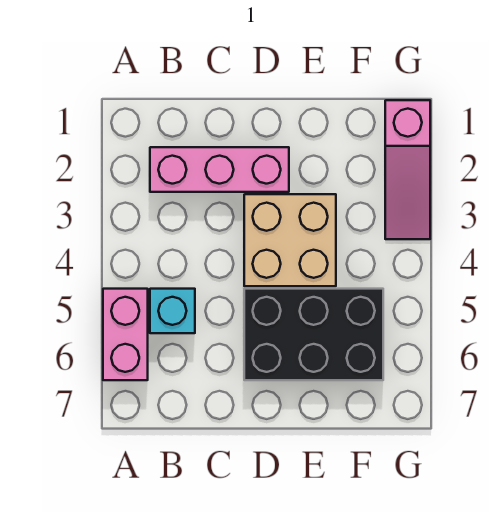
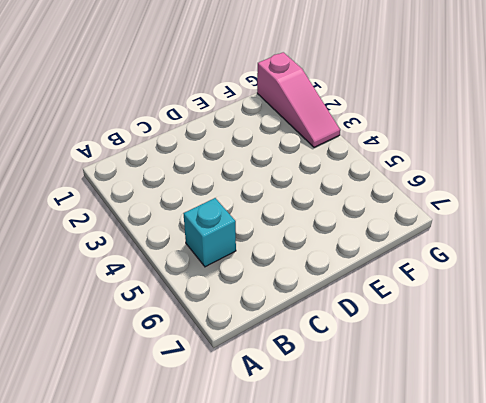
none -> pink 1x2 brick [103,289,148,380]
none -> pink 1x3 brick [150,147,289,192]

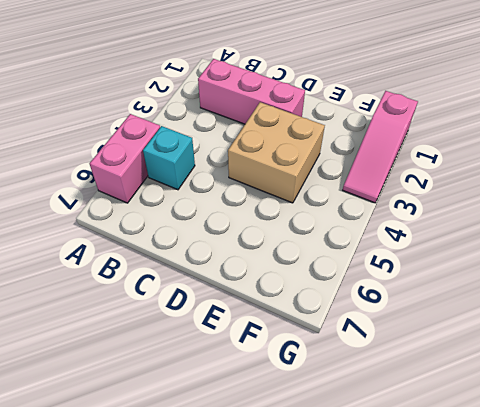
none -> black 2x3 brick [244,289,383,380]

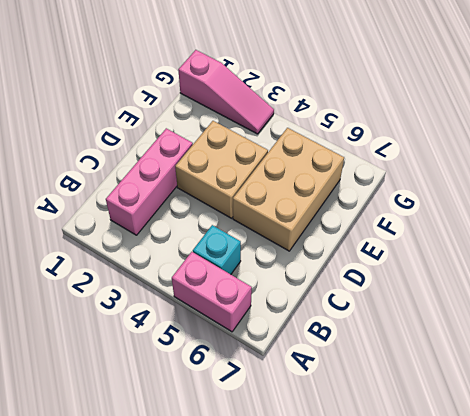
tan 2x3 brick [233,128,344,251] -> black 2x3 brick [244,289,383,380]

